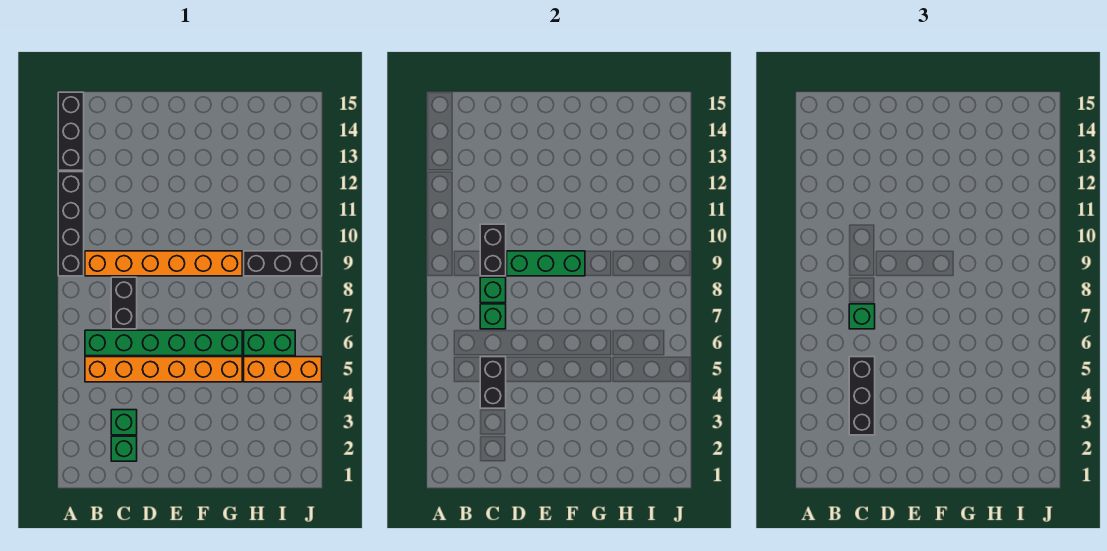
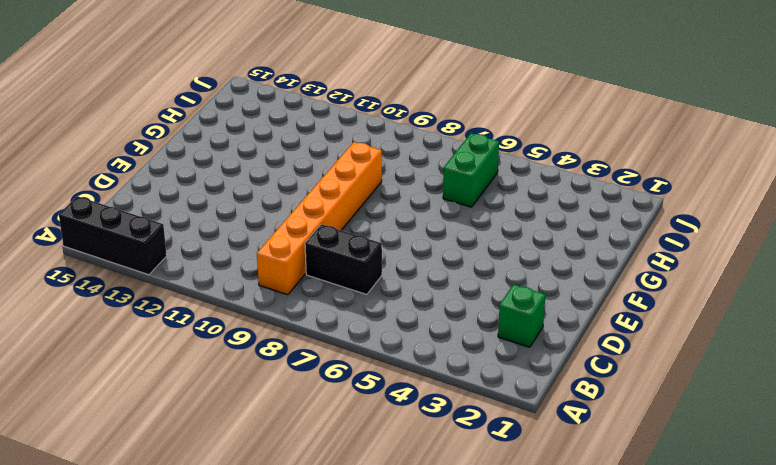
none -> black 1x4 brick [58,172,84,276]
none -> orange 1x6 brick [85,357,242,382]
none -> green 1x6 brick [85,330,242,356]

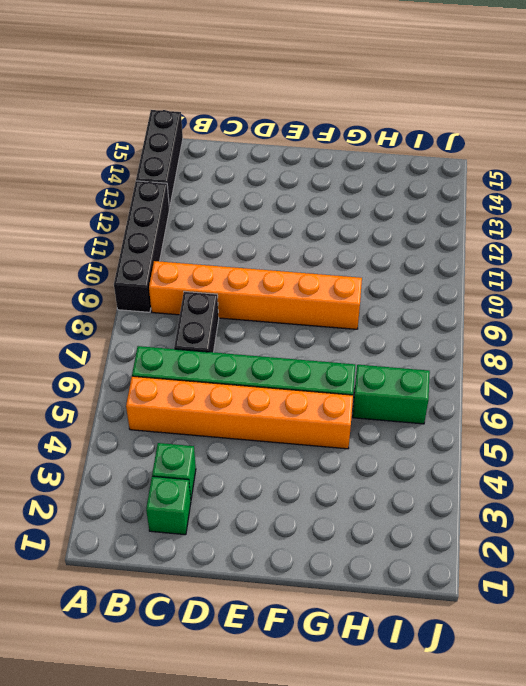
none -> orange 1x3 brick [244,357,322,382]
none -> black 1x3 brick [244,251,322,276]
none -> black 1x2 brick [480,357,506,408]

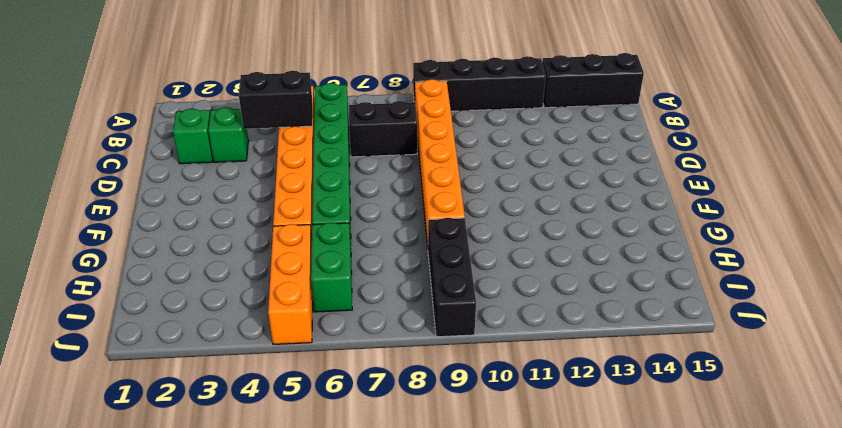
none -> green 1x1 brick [480,304,506,329]
none -> green 1x1 brick [480,277,506,303]
none -> black 1x2 brick [480,224,506,276]

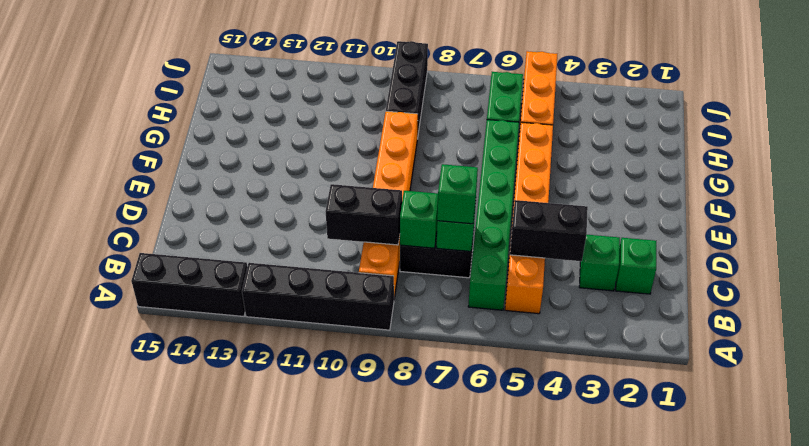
none -> green 1x3 brick [507,251,585,276]
none -> black 1x3 brick [849,357,875,435]

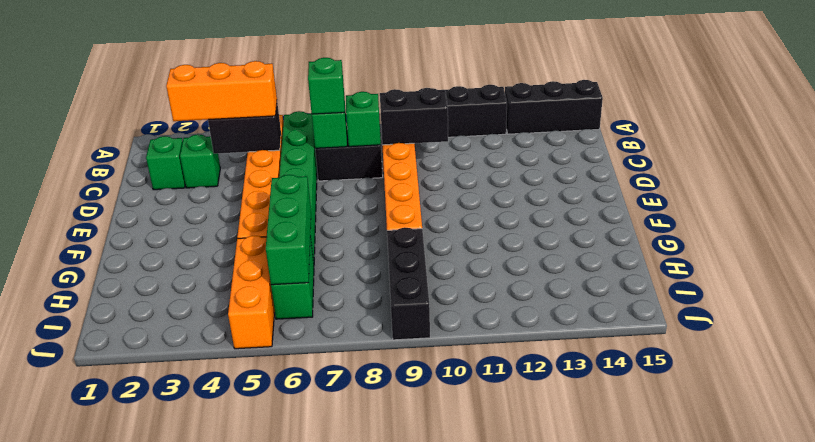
orange 1x3 brick [166,61,277,121] -> black 1x3 brick [849,357,875,435]
green 1x3 brick [266,175,311,285] -> green 1x3 brick moved to [507,251,585,276]

